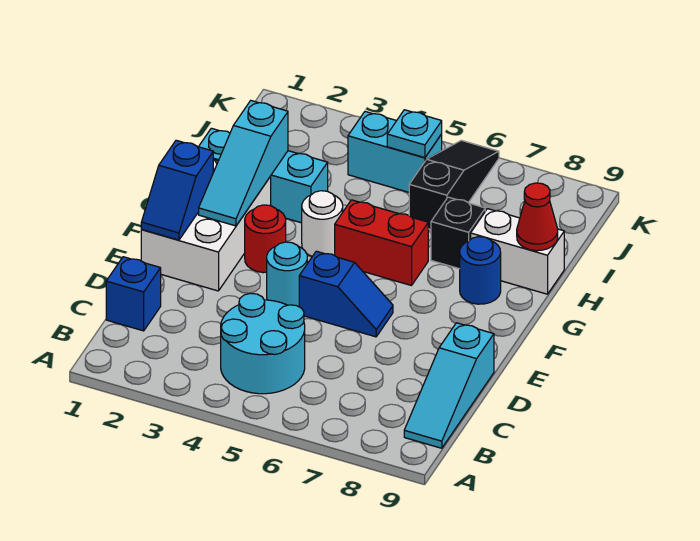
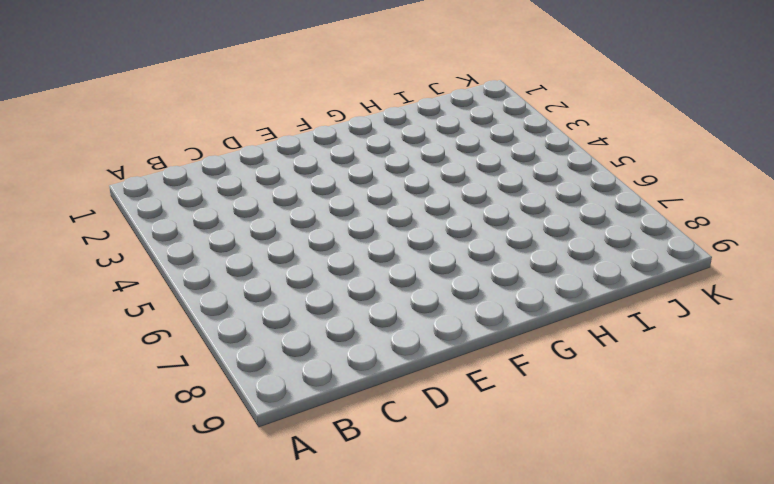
none -> cyan 2x2 round brick [221,293,305,394]
none -> cyan 1x3 slope [404,323,494,448]
none -> blue 1x1 brick [106,257,161,331]

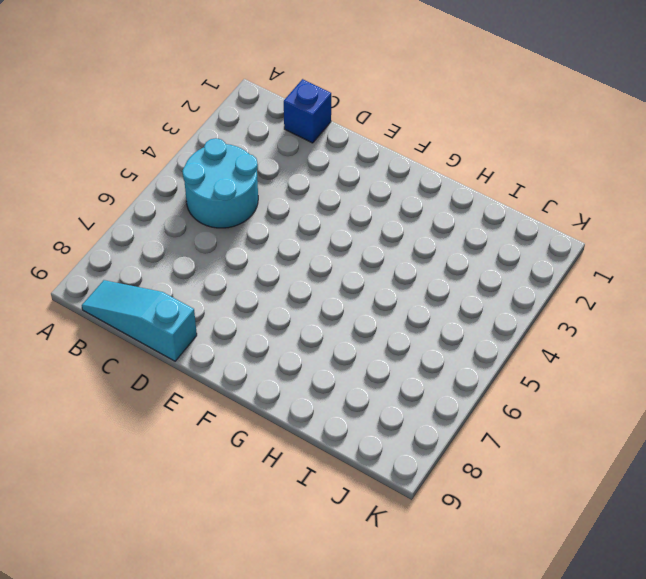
none -> white 2x3 brick [141,159,271,291]
none -> cyan 1x1 round brick [267,242,307,307]
none -> blue 1x2 slope [299,251,393,337]

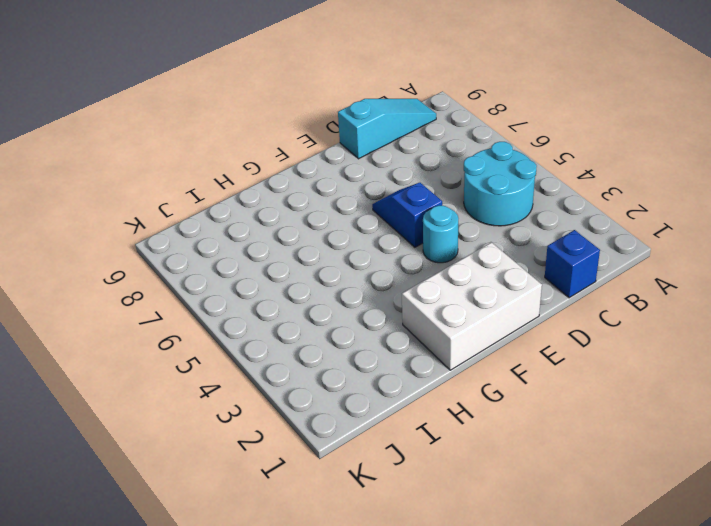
none -> red 1x1 round brick [245,205,286,273]
none -> white 1x1 round brick [302,191,343,256]
none -> red 1x2 brick [335,200,428,286]

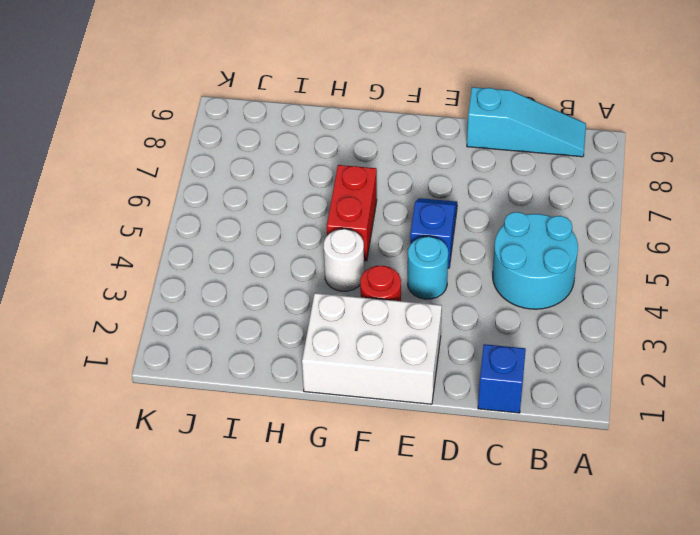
none -> blue 1x1 round brick [460,237,501,304]
none -> cyan 1x3 brick [199,128,328,223]
none -> black 1x1 brick [431,197,485,269]

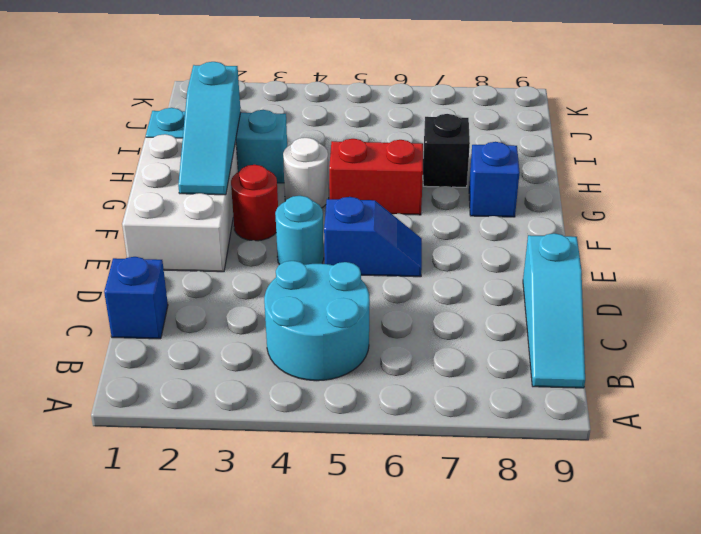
blue 1x1 brick [469,142,520,217] -> blue 1x1 round brick [460,237,501,304]
none -> white 1x2 brick [471,209,564,294]
none -> black 1x3 slope [409,140,499,230]
none -> cyan 1x2 brick [348,112,442,192]

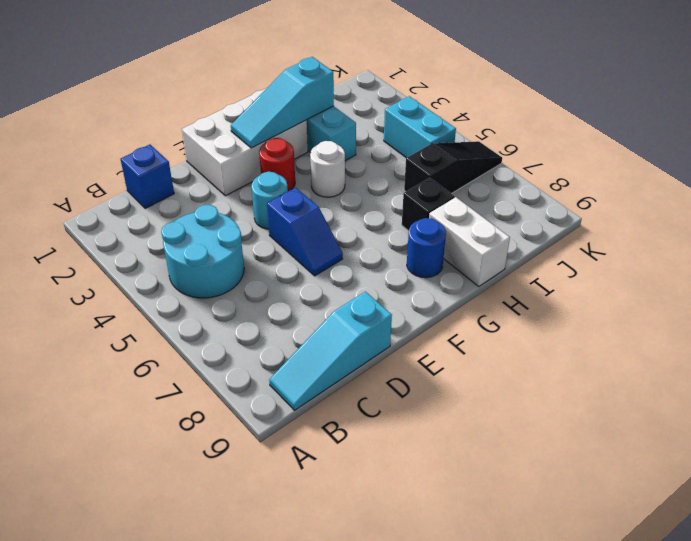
none -> red 1x2 brick [335,200,428,286]
none -> blue 1x2 slope [141,140,213,240]
none -> red 1x1 cone [517,183,558,251]

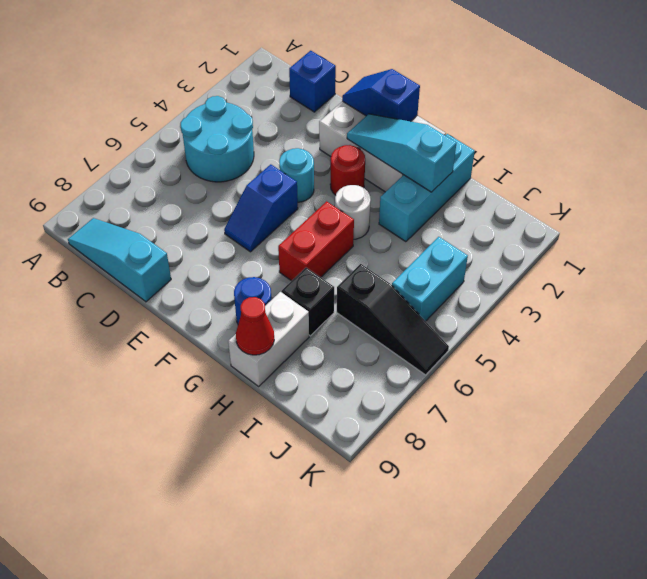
none -> cyan 1x1 plate [387,110,442,158]

